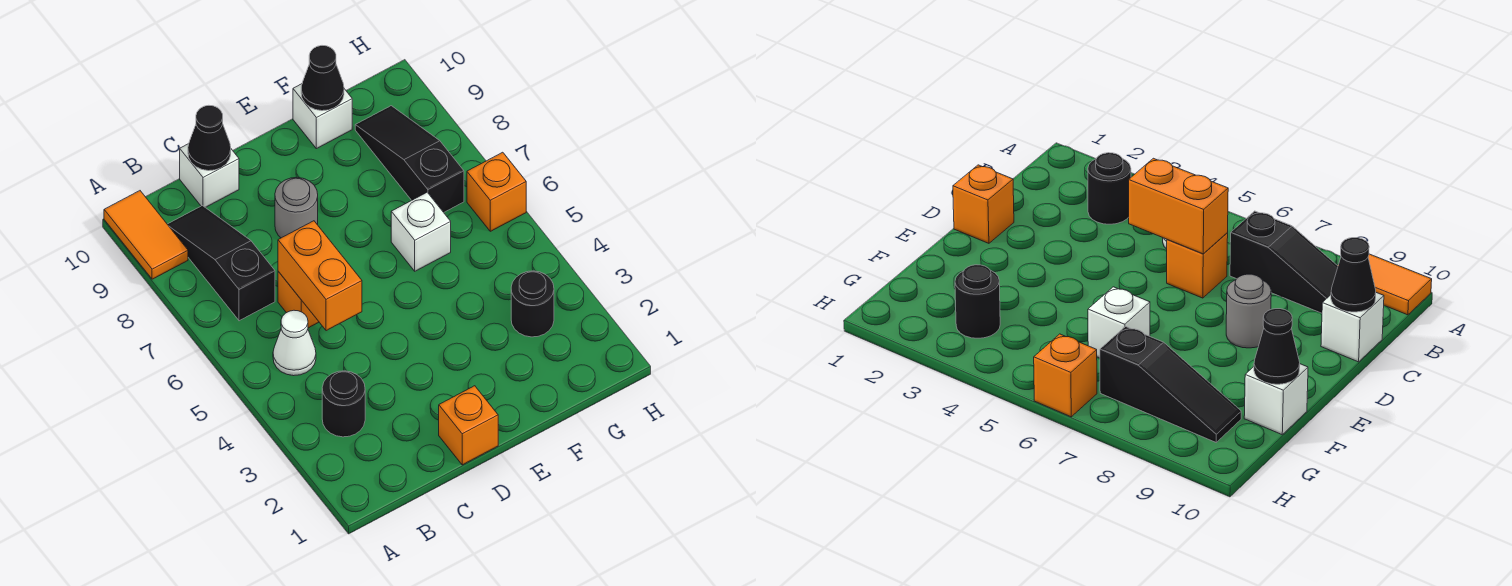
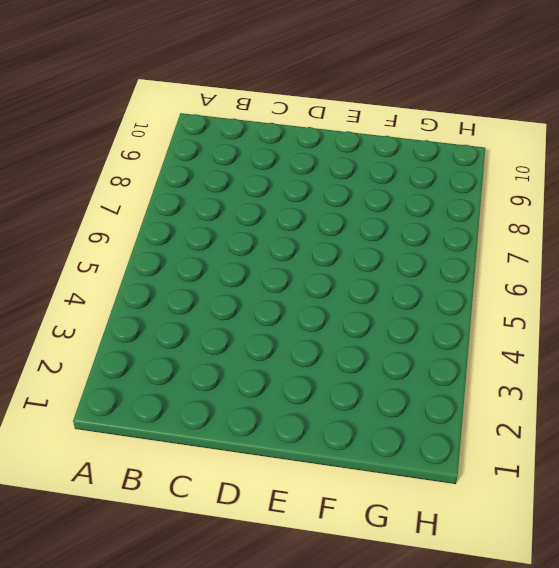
none -> orange 1x2 tile [104,191,188,279]
none -> black 1x1 round brick [322,371,365,437]
none -> white 1x1 cone [273,310,316,376]

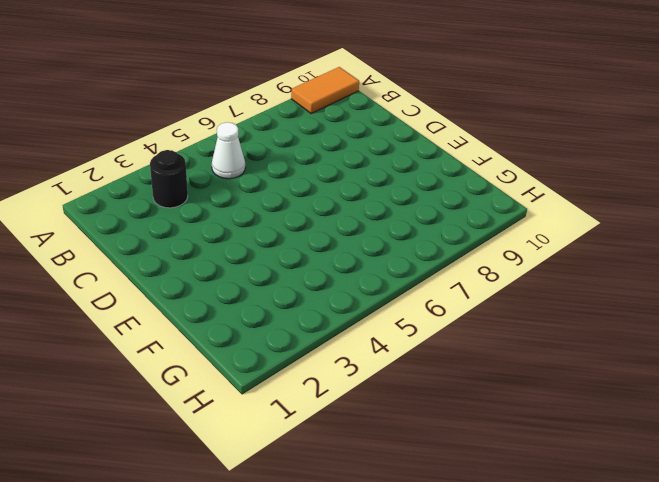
none -> black 1x3 slope [167,206,275,321]
none -> orange 1x1 brick [278,271,319,328]
none -> white 1x1 brick [180,144,239,208]

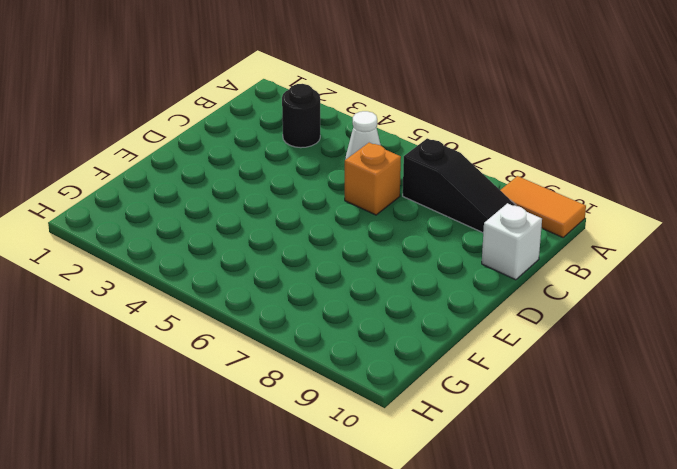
none -> orange 1x1 brick [439,386,498,465]
none -> grey 1x1 round brick [275,177,318,238]
none -> white 1x1 brick [391,192,451,271]

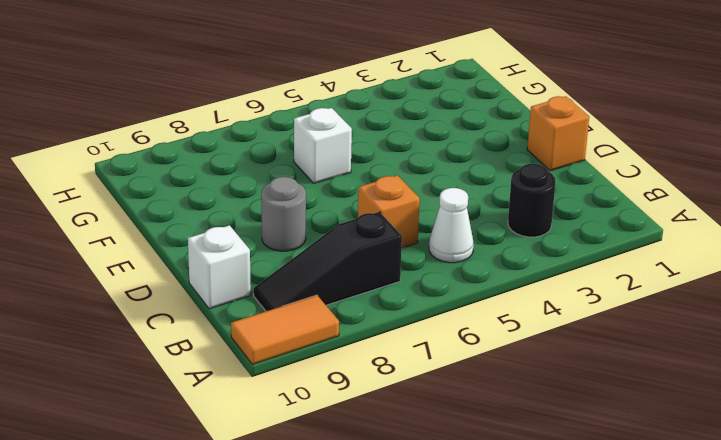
none -> white 1x1 brick [293,84,352,149]
none -> black 1x1 round brick [511,271,554,337]
none -> black 1x3 slope [355,106,464,212]

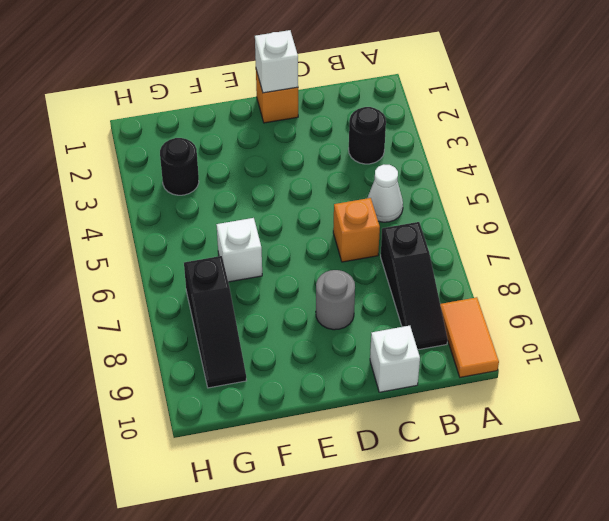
white 1x1 brick [255,30,298,93] -> white 1x1 brick moved to [293,84,352,149]
none -> orange 1x1 brick [467,152,526,231]
none -> orange 1x2 brick [278,221,362,331]
none -> black 1x1 cone [188,105,231,171]

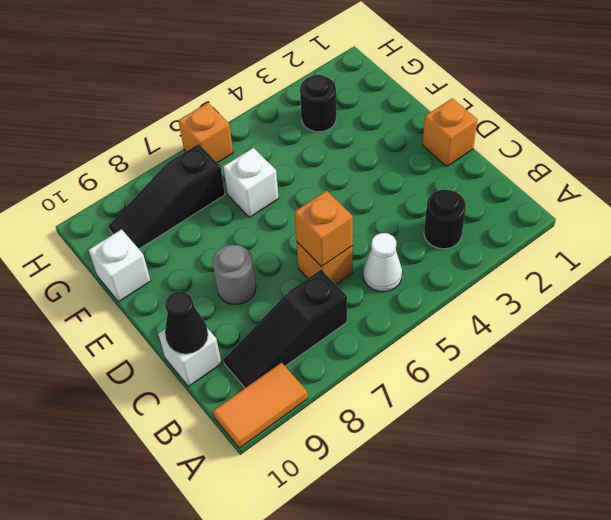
orange 1x1 brick [295,191,353,267] -> orange 1x2 brick [278,221,362,331]
none -> black 1x1 cone [301,46,344,111]

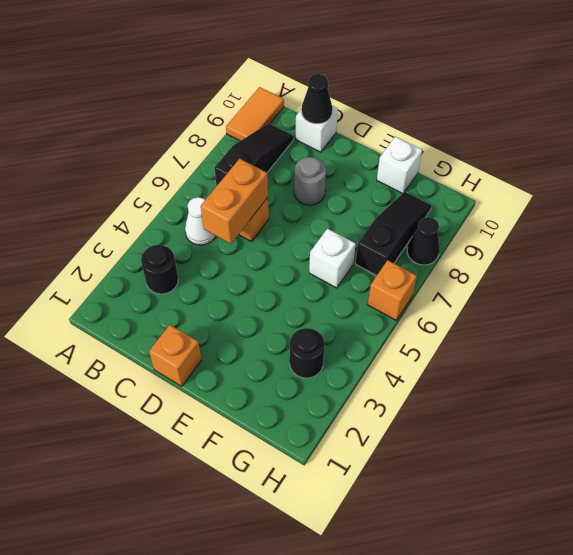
black 1x1 cone [407,217,440,265] -> black 1x1 cone moved to [301,46,344,111]

